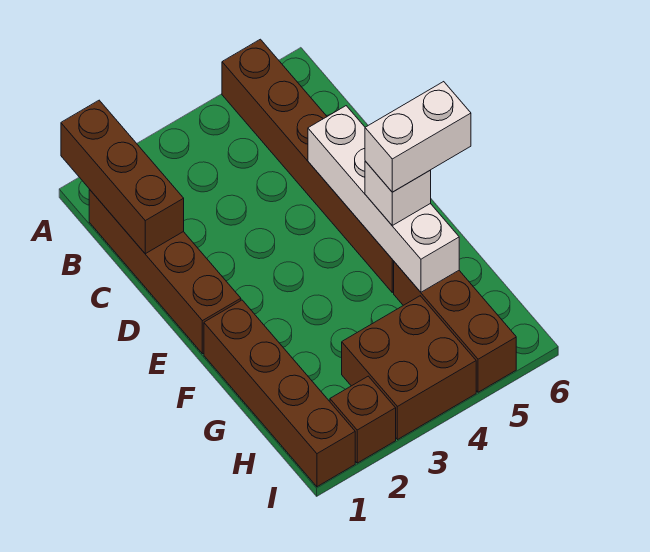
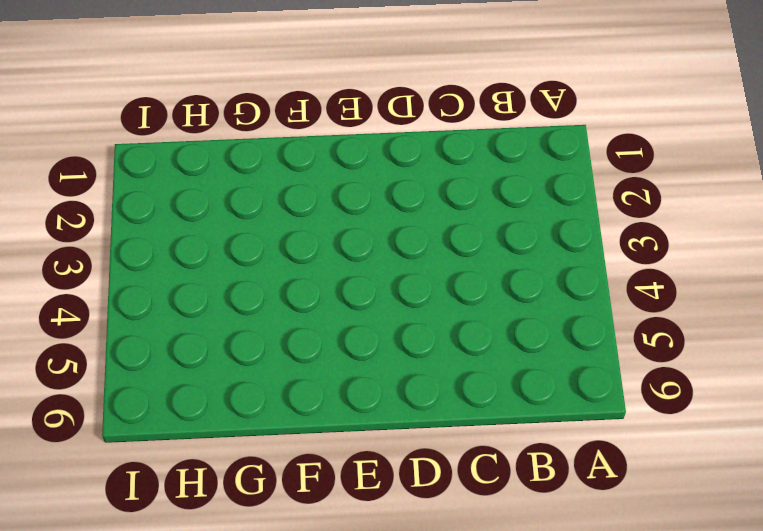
none -> brown 1x6 brick [222,39,394,292]
none -> brown 1x4 brick [89,190,241,354]

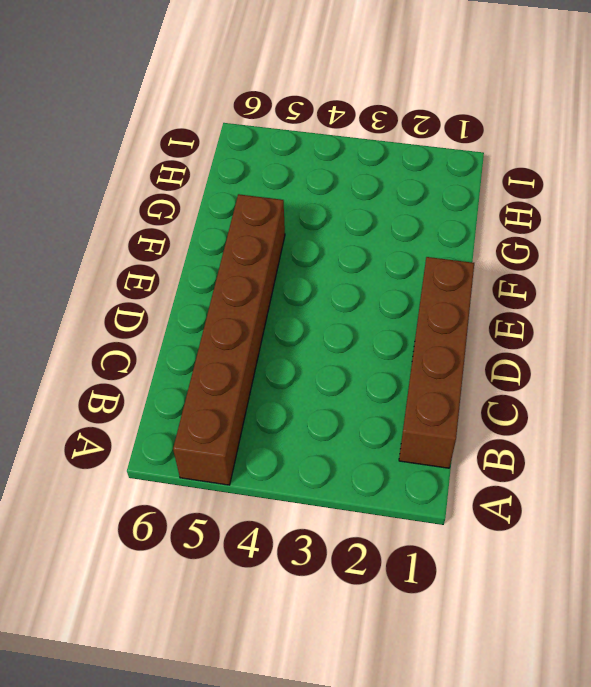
none -> brown 1x4 brick [204,300,355,487]
none -> brown 1x3 brick [394,262,516,392]

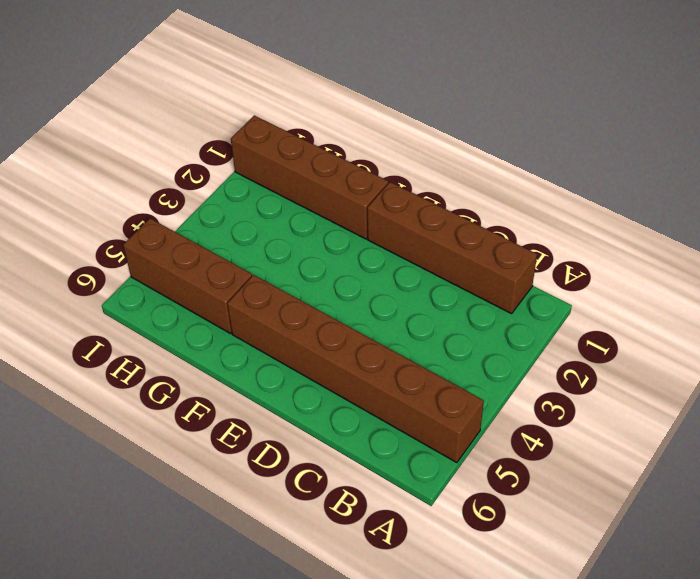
none -> brown 2x2 brick [342,296,476,440]
none -> brown 1x1 brick [330,376,396,463]

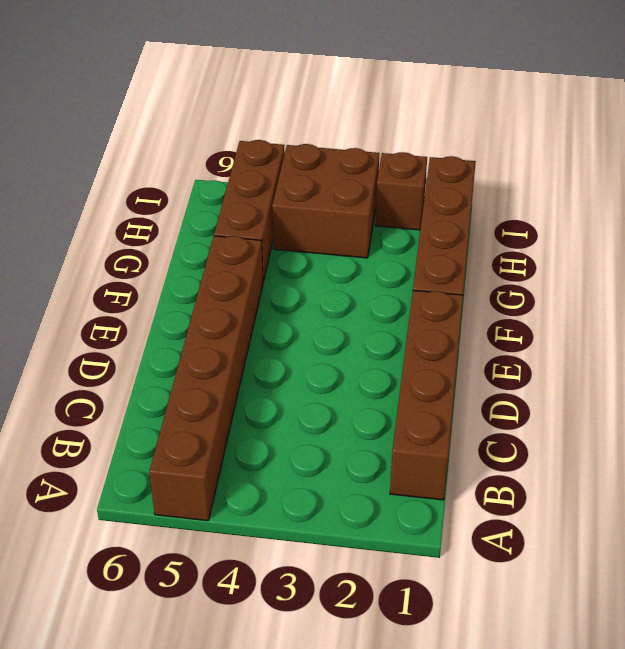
none -> brown 1x3 brick [61,100,184,254]
none -> white 1x4 brick [308,106,459,292]

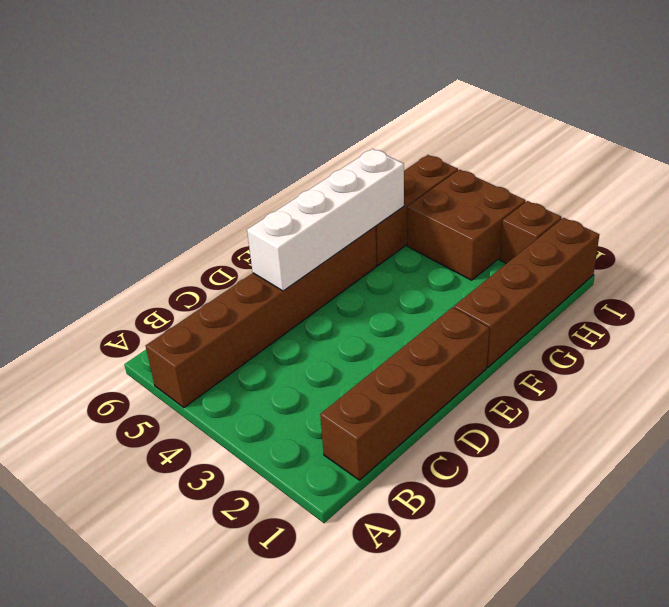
none -> brown 1x3 brick [61,100,184,254]
none -> white 1x1 brick [365,161,431,225]

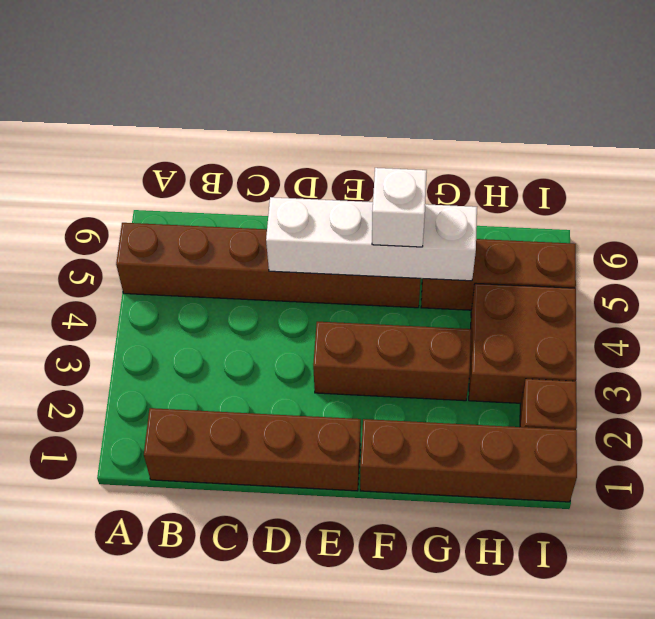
brown 1x3 brick [313,322,471,401] -> brown 1x3 brick moved to [61,100,184,254]
none -> white 1x2 brick [365,82,471,192]

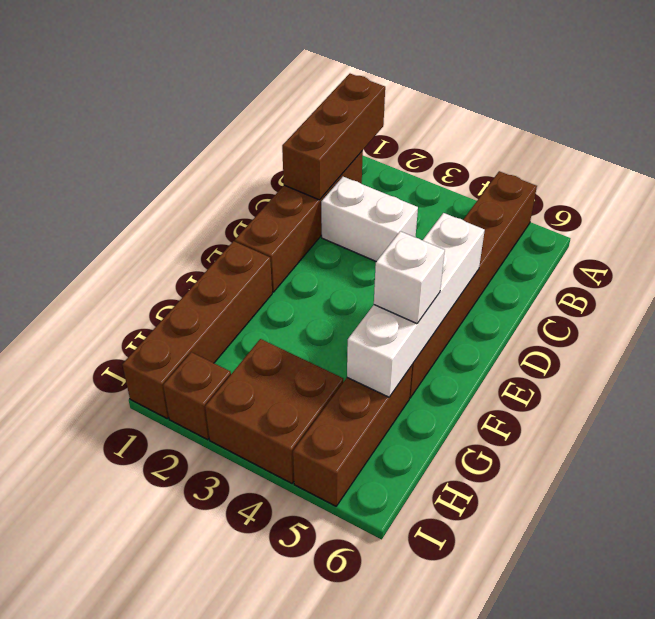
white 1x2 brick [321,177,418,262] -> white 1x2 brick moved to [365,82,471,192]

